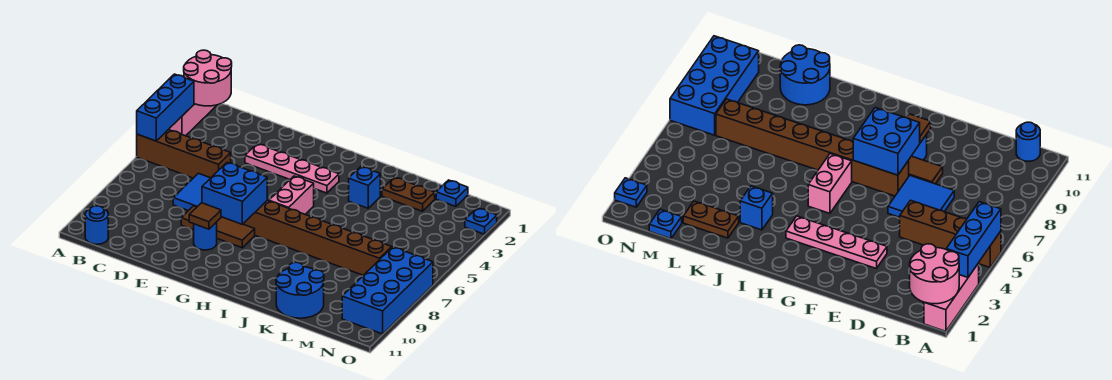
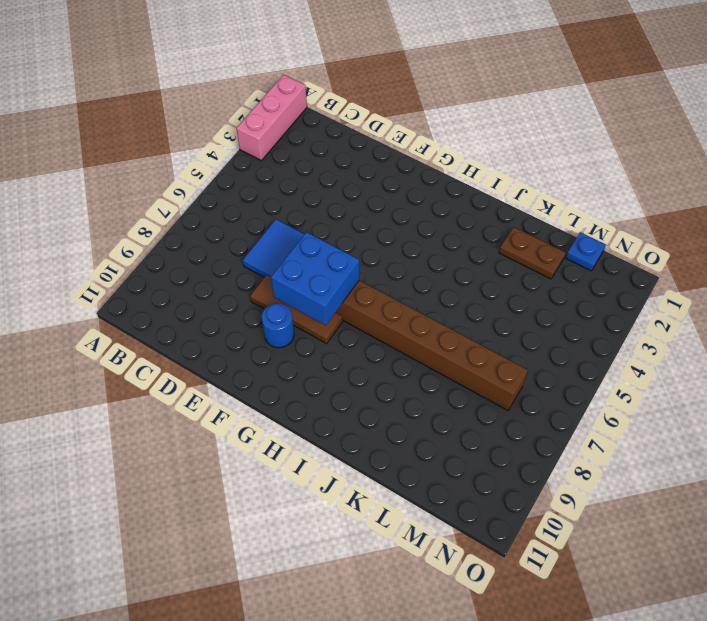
none -> brown 1x4 brick [137,130,231,178]
none -> blue 1x1 round brick [85,206,108,244]
none -> pink 1x4 plate [245,144,339,193]

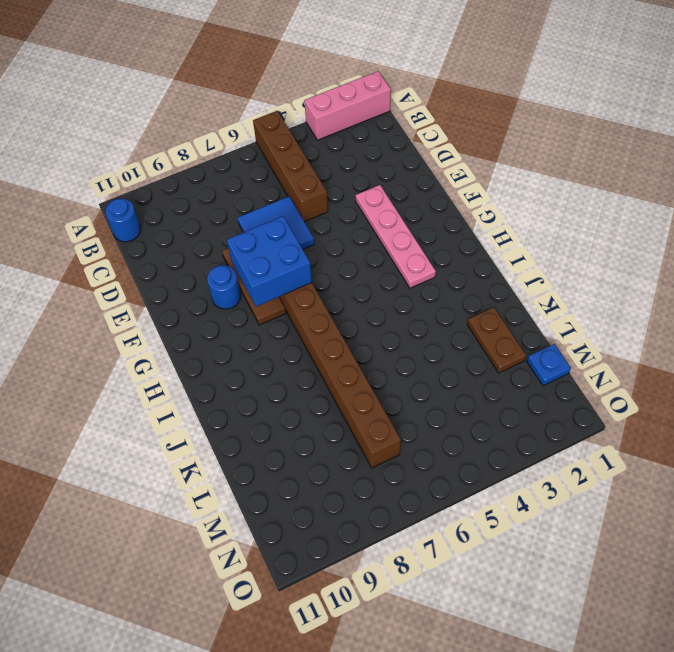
none -> pink 1x2 brick [269,176,314,214]
none -> blue 1x1 brick [349,167,380,208]
none -> blue 2x2 round brick [276,262,324,318]

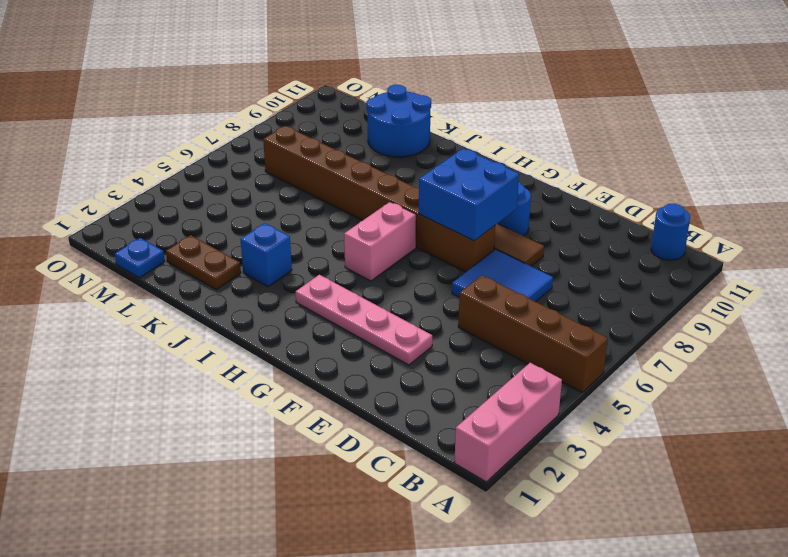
none -> blue 2x4 brick [342,247,433,334]
none -> blue 1x1 plate [465,208,497,234]
none -> pink 2x2 round brick [184,50,232,106]

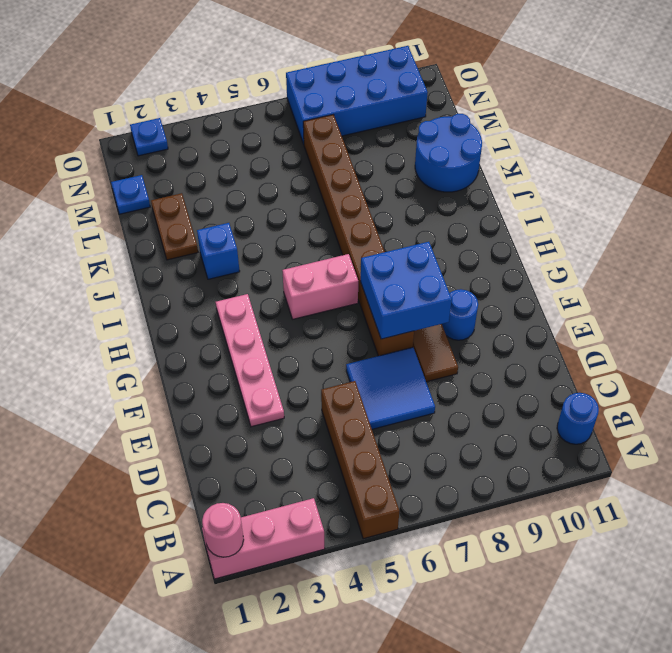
pink 1x1 round brick [202,503,244,557] -> pink 2x2 round brick [184,50,232,106]
none -> blue 1x3 brick [137,74,194,141]
none -> brown 1x1 tile [189,203,221,229]

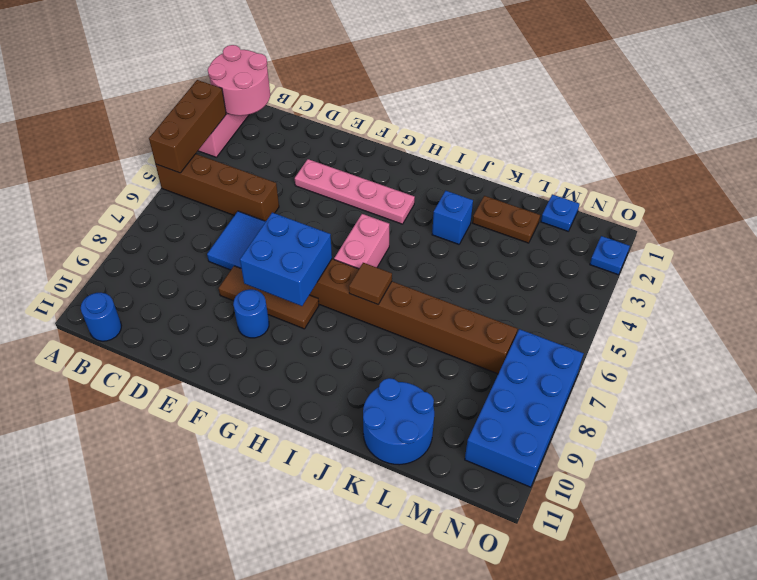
brown 1x3 brick [149,80,226,173] -> blue 1x3 brick [137,74,194,141]
brown 1x1 tile [349,263,392,304] -> brown 1x1 tile moved to [189,203,221,229]

